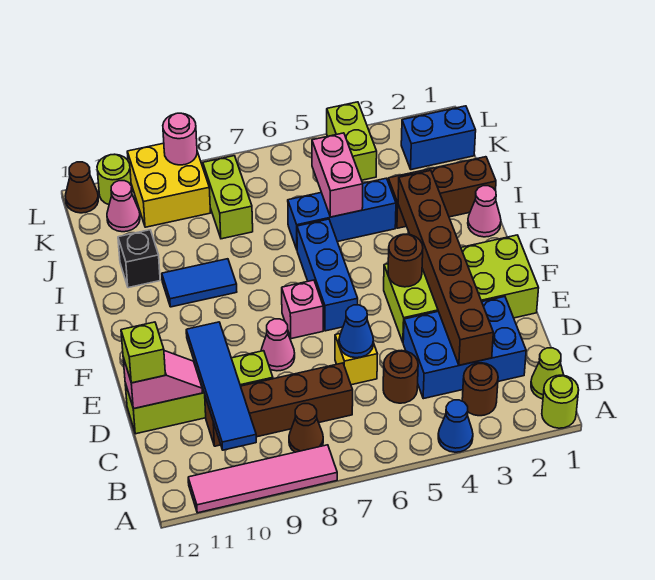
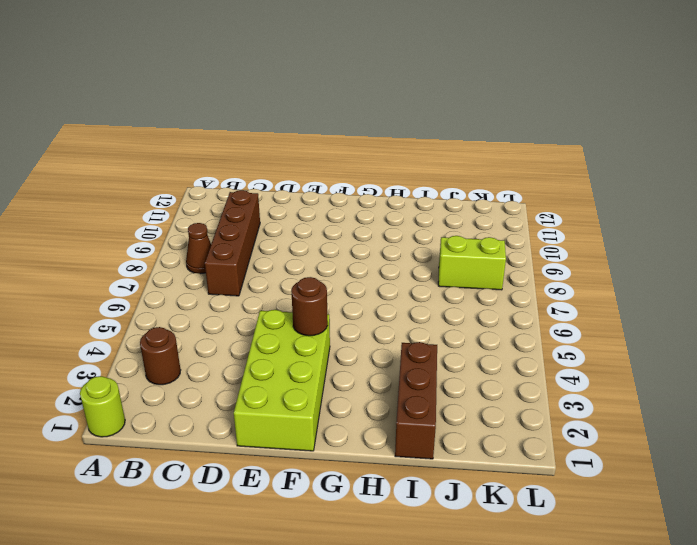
none -> blue 1x1 cone [438,400,473,452]
none -> pink 1x4 tile [188,445,337,513]
none -> lime 1x1 cone [531,348,564,399]
none -> blue 2x3 brick [403,297,526,399]

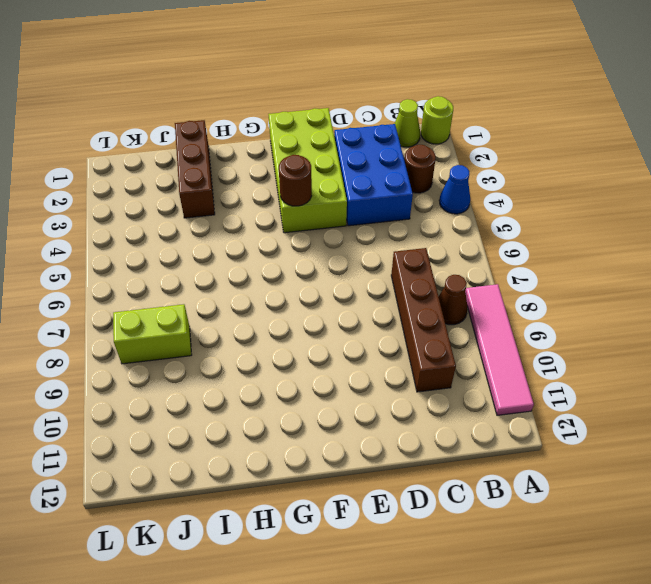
none -> brown 1x1 round brick [383,350,418,403]
none -> yellow 1x1 brick [335,333,377,385]
none -> lime 1x4 brick [125,351,273,434]
none -> pink 1x1 cone [261,319,295,371]

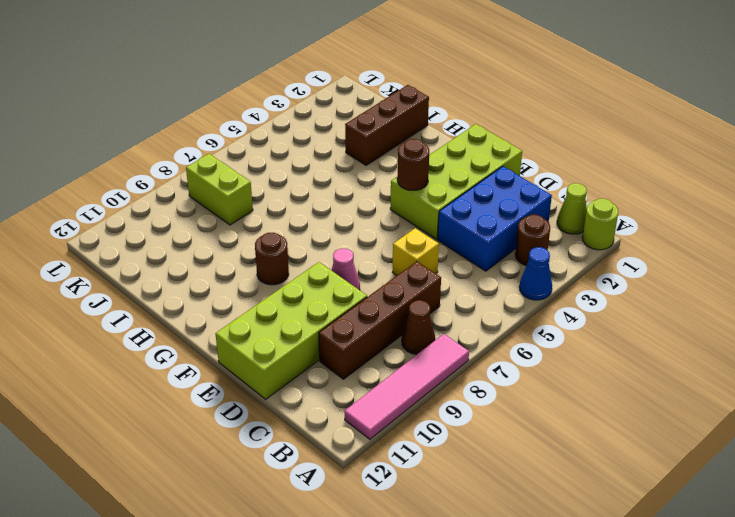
lime 2x4 brick [215,262,367,399] -> lime 1x4 brick [125,351,273,434]
brown 1x1 round brick [255,233,289,285] -> brown 1x1 round brick moved to [383,350,418,403]
none -> blue 1x3 brick [297,219,358,331]
none -> pink 1x1 brick [282,280,323,339]
none -> pink 1x1 cone [468,186,501,237]
none -> blue 1x2 tile [162,259,237,307]

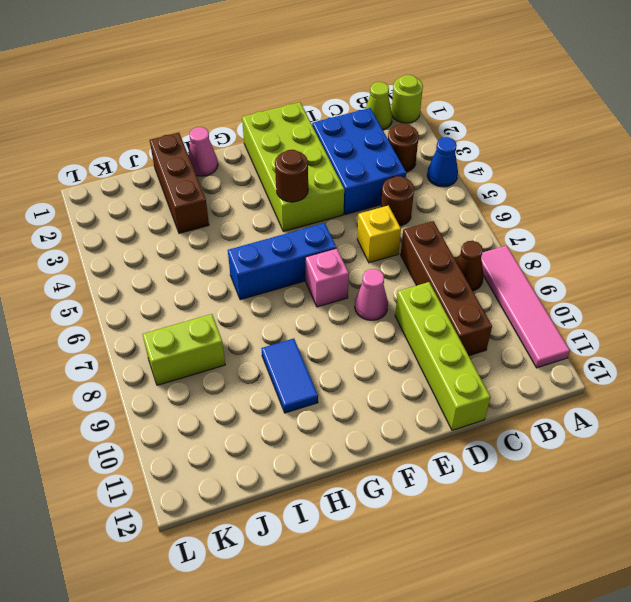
none -> blue 1x3 brick [288,178,396,249]
none -> black 1x1 brick [118,230,160,288]
none -> blue 1x2 brick [401,106,476,170]
none -> lime 1x2 brick [327,102,377,180]

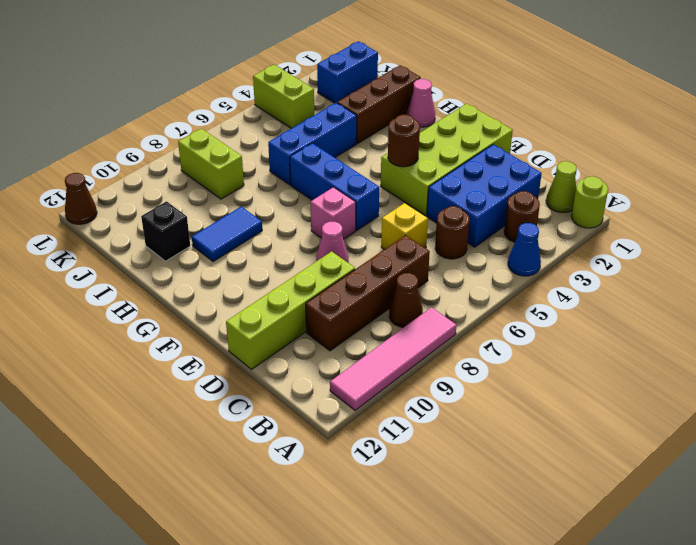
none -> yellow 2x2 brick [127,143,211,227]
none -> pink 1x1 cone [107,181,140,232]
none -> lime 1x1 round brick [97,154,131,205]
none -> blue 1x4 tile [186,322,256,450]

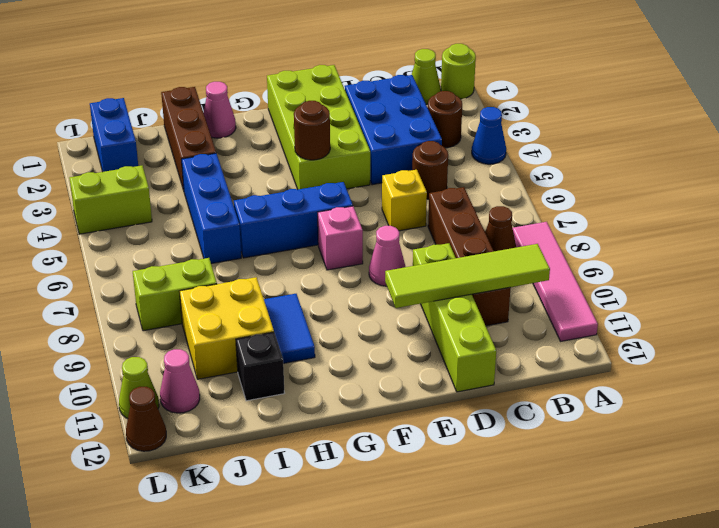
lime 1x4 tile [385,244,550,308] -> blue 1x4 tile [186,322,256,450]
yellow 2x2 brick [179,277,274,379] -> yellow 2x2 brick moved to [127,143,211,227]
lime 1x1 cone [119,357,159,419] -> lime 1x1 round brick [97,154,131,205]
none -> brown 1x6 brick [398,171,493,365]
none -> blue 1x1 cone [339,305,373,358]
none -> pink 1x2 slope [123,351,202,409]
none -> pink 1x2 brick [312,133,363,217]

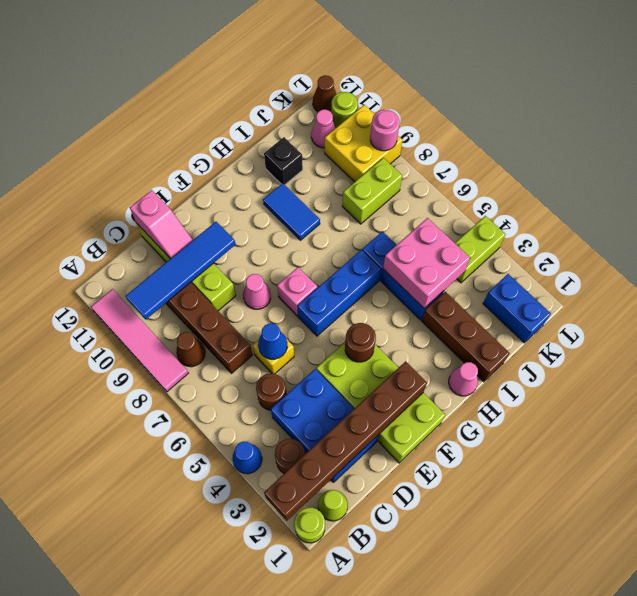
brown 1x6 brick [264,361,427,521] -> brown 1x6 brick moved to [398,171,493,365]
pink 2x2 brick [383,218,470,308] -> pink 1x2 brick [312,133,363,217]
none -> lime 1x1 brick [121,322,165,383]

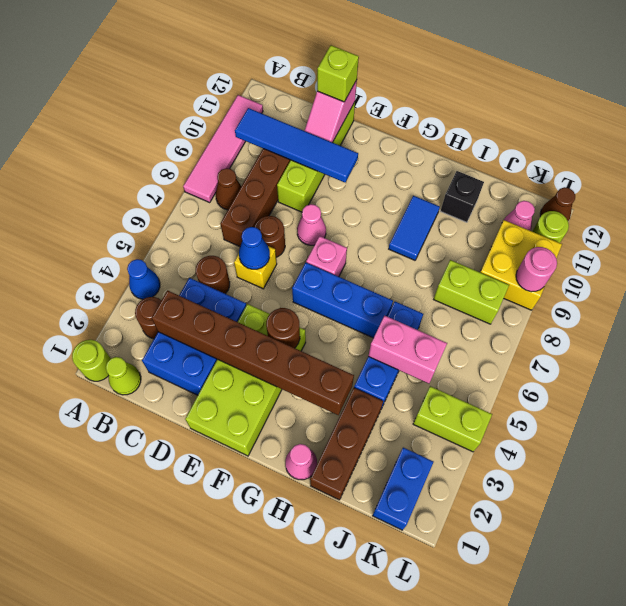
brown 1x1 round brick [254,216,285,257] -> none

